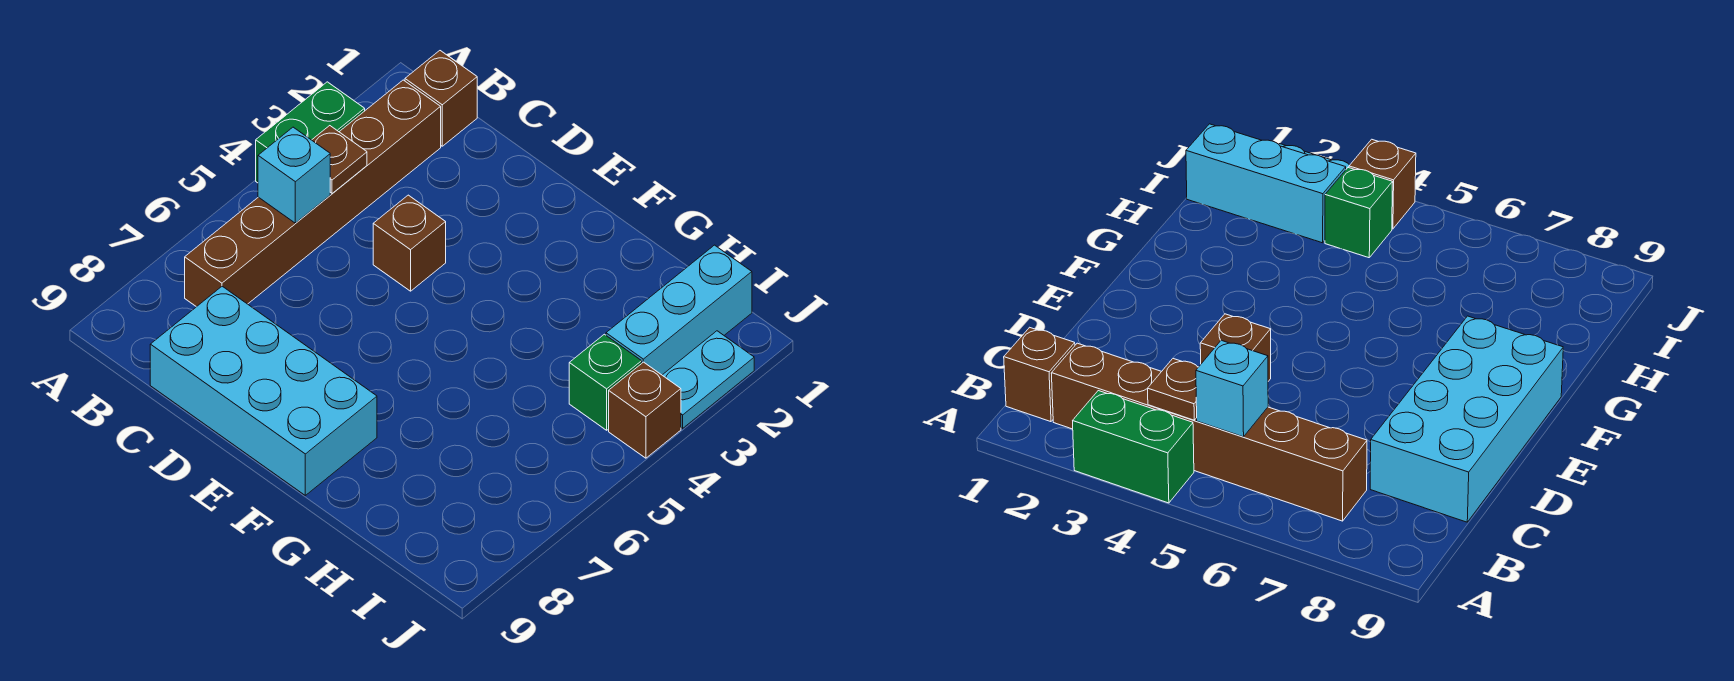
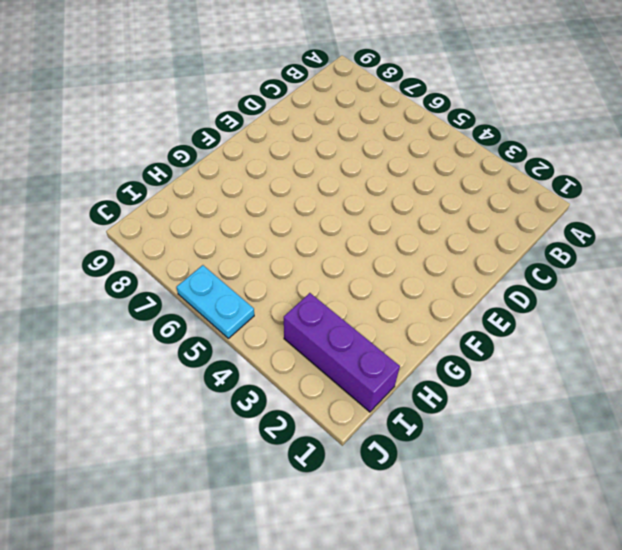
purple 1x3 brick [284,293,400,412] -> cyan 1x3 brick [606,245,752,375]
cyan 1x2 plate [177,265,254,338] -> cyan 1x2 plate moved to [663,331,754,428]
none -> green 1x2 brick [256,82,365,183]
none -> brown 1x1 brick [405,51,477,146]

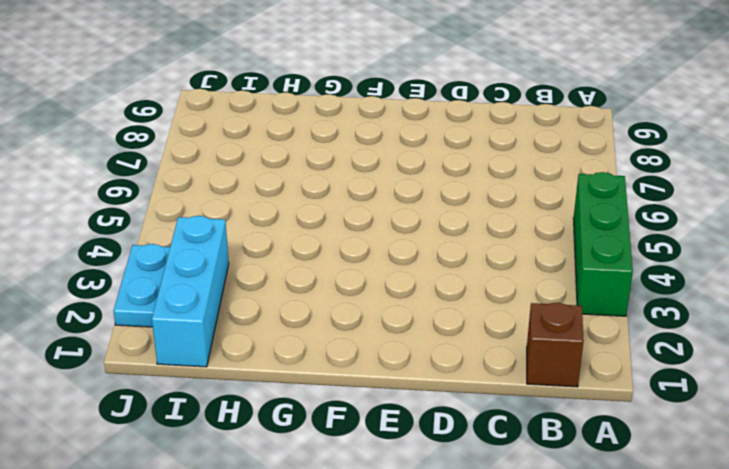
green 1x3 brick [574,172,633,316] -> green 1x2 brick [256,82,365,183]
none -> brown 1x6 brick [185,80,441,307]
none -> cyan 2x4 brick [150,286,377,495]

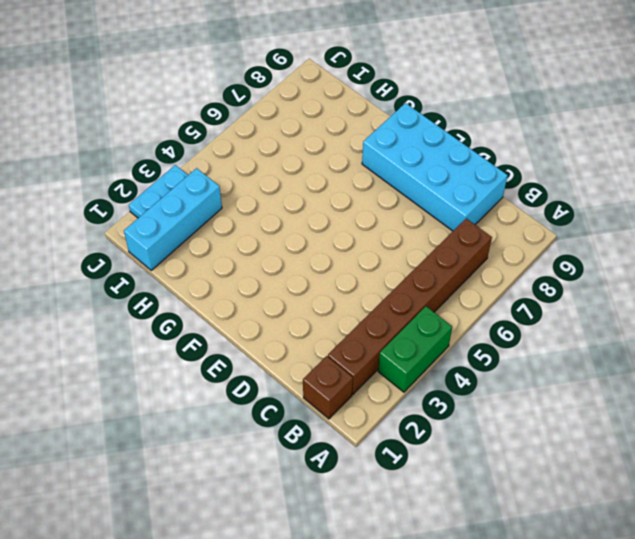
none -> brown 1x1 brick [373,195,446,291]
none -> green 1x1 brick [569,334,642,430]

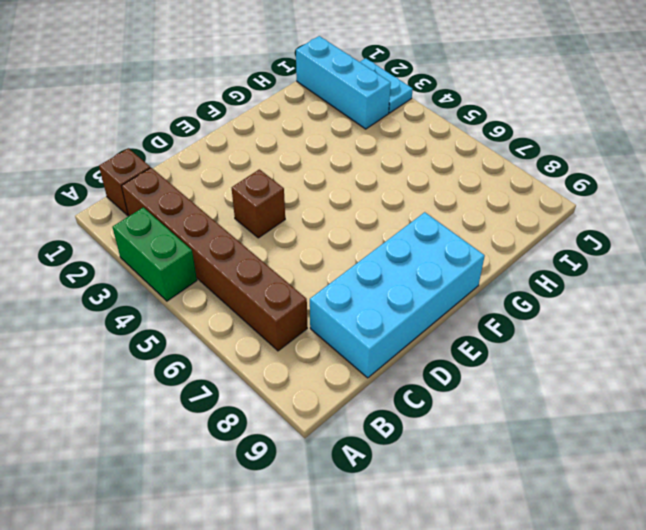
none -> green 1x1 brick [569,334,642,430]
none -> brown 1x1 brick [609,362,681,458]

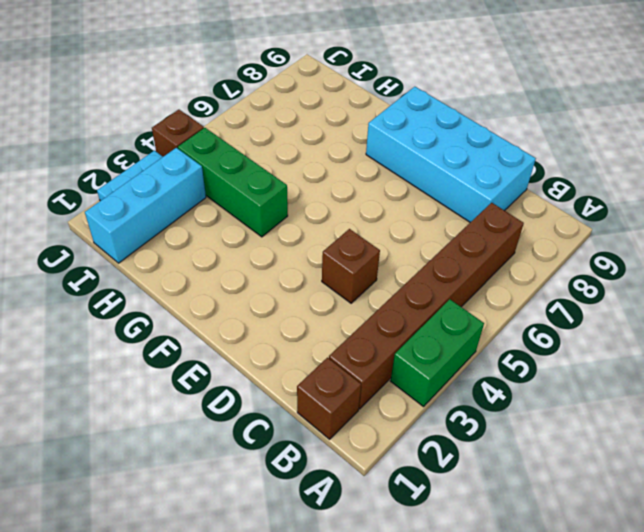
green 1x3 brick [178,128,288,237] -> green 1x1 brick [569,334,642,430]
none -> brown 1x1 plate [312,126,367,193]
none -> cyan 1x1 brick [258,127,330,223]

